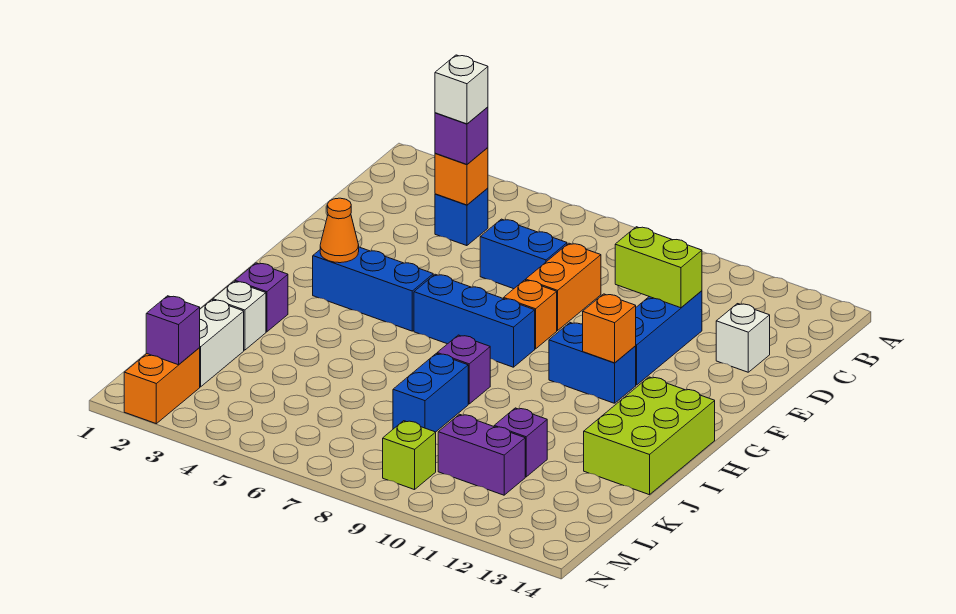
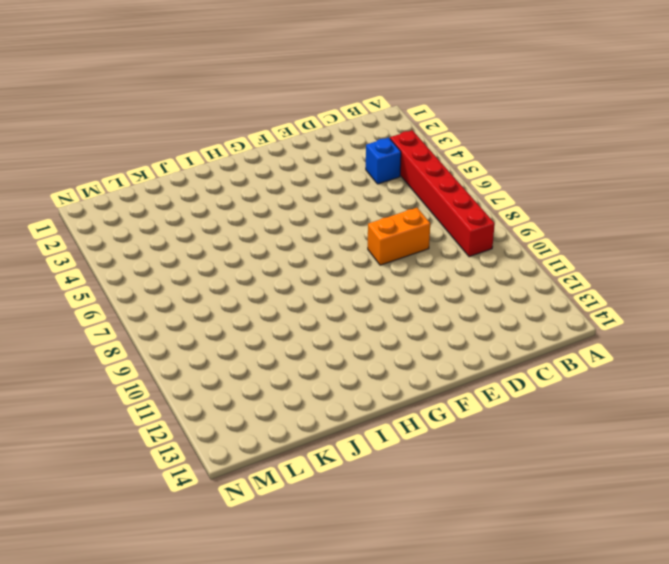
red 1x6 brick [390,130,495,257] -> none
none -> blue 1x2 brick [480,219,567,289]
none -> blue 1x3 brick [636,291,702,385]
none -> white 1x1 brick [716,304,770,372]

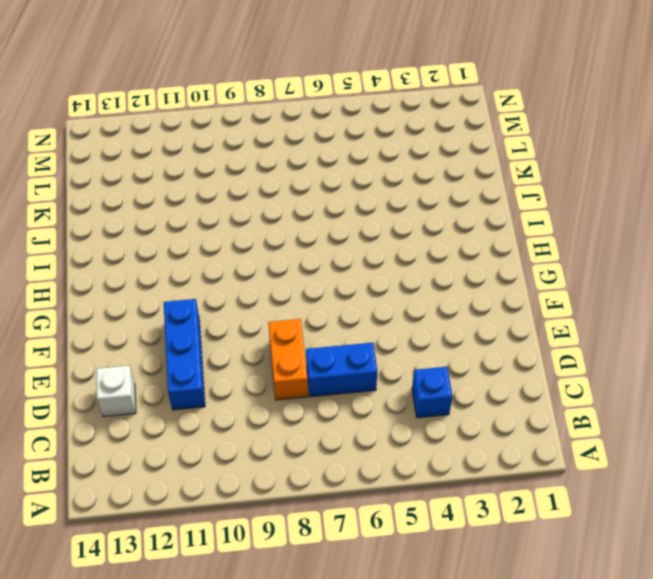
none -> orange 1x1 brick [504,280,557,349]
none -> blue 1x3 brick [313,247,433,331]
none -> blue 1x3 brick [414,274,535,367]

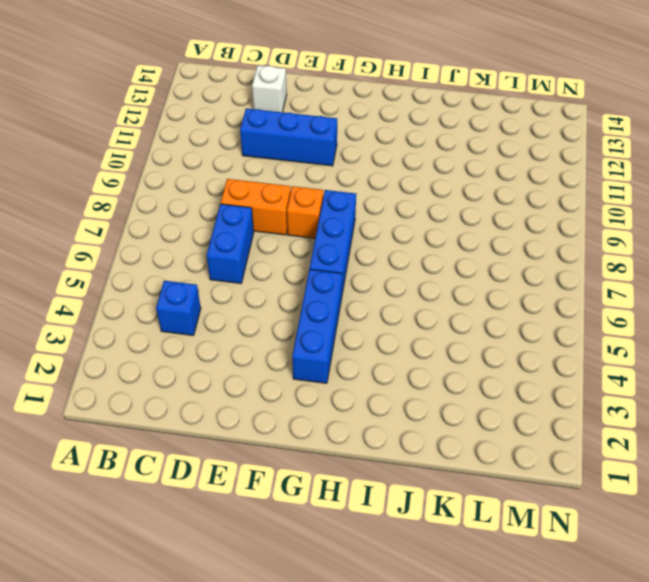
none -> blue 1x2 brick [549,323,636,403]
none -> lime 2x3 brick [584,377,715,495]
none -> purple 1x1 brick [235,263,288,332]

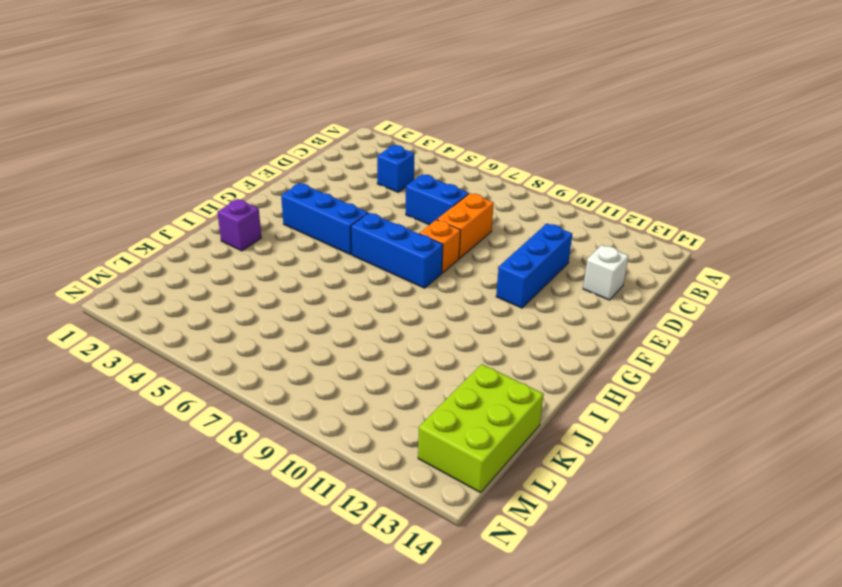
lime 2x3 brick [418,364,544,493] -> lime 2x3 brick moved to [584,377,715,495]
none -> blue 1x2 brick [549,323,636,403]
none -> purple 1x1 brick [437,335,490,404]
none -> white 1x1 brick [213,281,266,350]

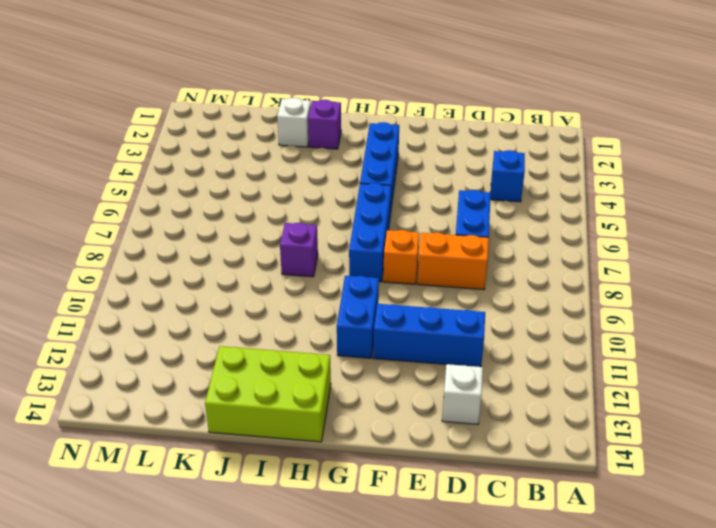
none -> blue 1x2 brick [393,354,468,432]
none -> white 1x2 brick [199,300,244,387]
none -> purple 1x1 brick [494,408,547,477]

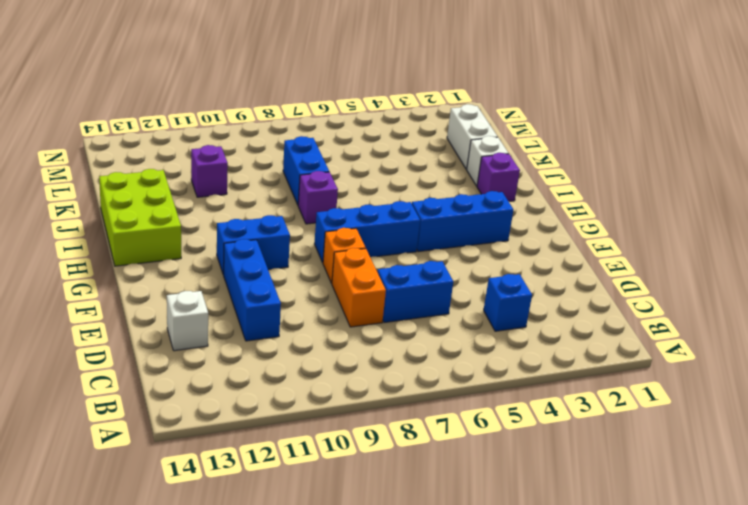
none -> purple 1x2 brick [438,414,525,495]
none -> orange 1x2 brick [124,348,200,424]
none -> lime 1x1 brick [383,421,436,490]

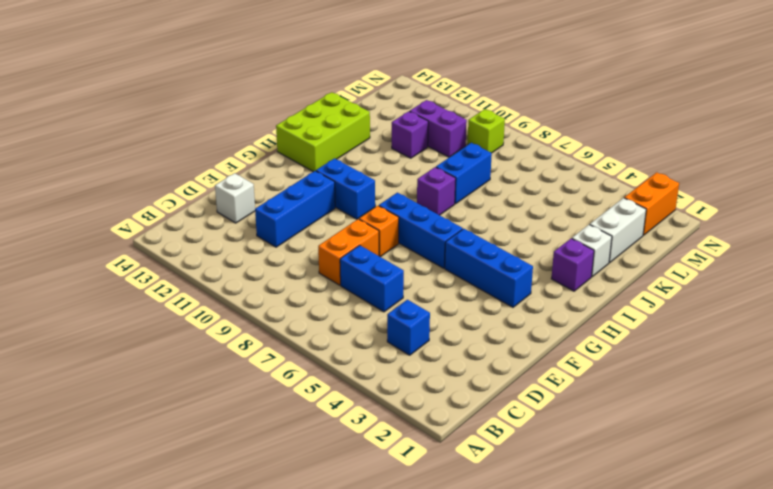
none -> orange 1x1 brick [435,148,488,205]
none -> lime 1x2 brick [615,227,702,308]
none -> orange 1x1 cone [320,198,359,263]

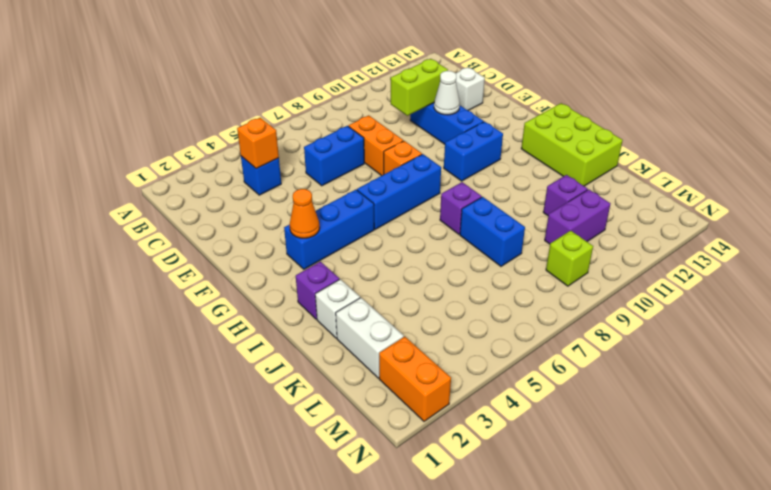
white 1x1 cone [434,71,460,115] -> none
none -> orange 1x1 brick [583,294,636,363]
none -> purple 1x1 brick [146,296,200,365]
none -> purple 1x1 brick [435,107,488,165]

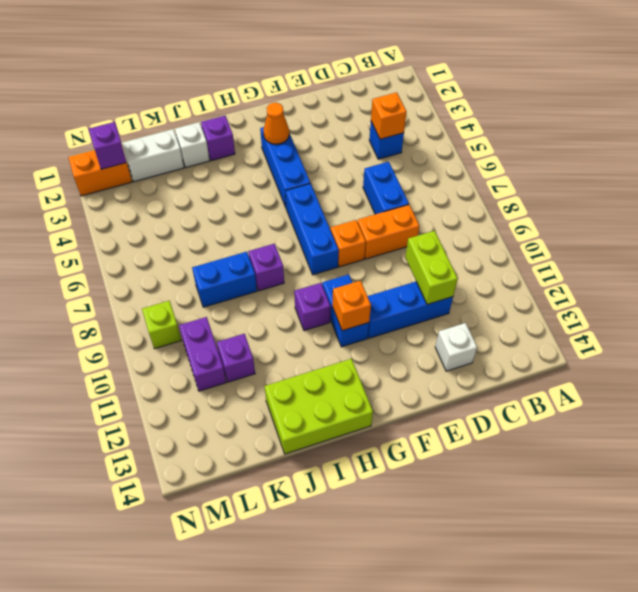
purple 1x1 brick [294,283,331,331] -> purple 1x1 brick moved to [435,107,488,165]
none -> white 1x1 brick [435,55,488,124]

